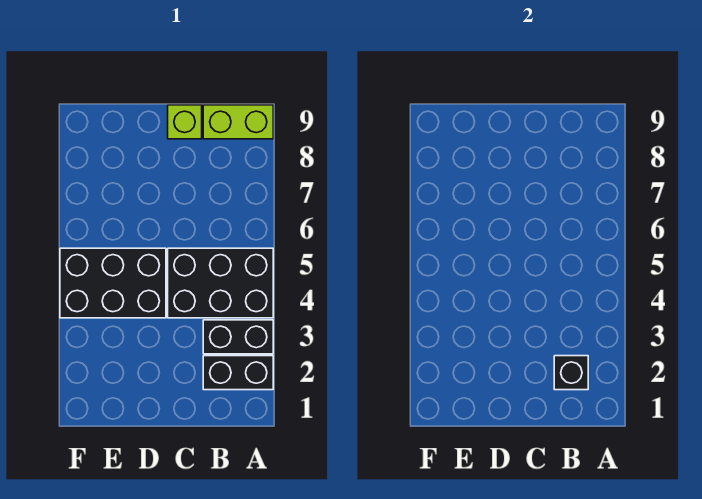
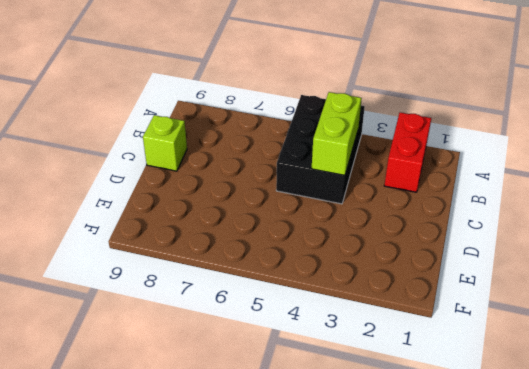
red 1x2 brick [384,112,431,192] -> black 1x2 brick [203,356,273,390]
lime 1x2 brick [312,92,362,175] -> lime 1x2 brick moved to [203,105,273,139]
none -> black 1x2 brick [203,320,273,354]
none -> black 2x3 brick [60,248,166,318]

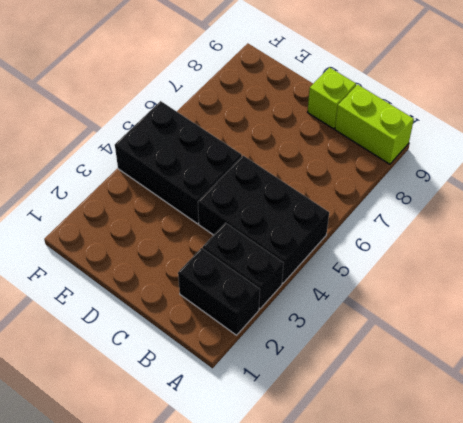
none -> black 1x1 brick [554,356,588,390]

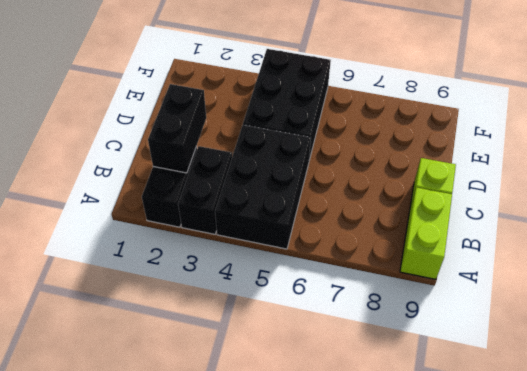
black 1x2 brick [148,84,206,173] -> black 1x1 brick [554,356,588,390]

